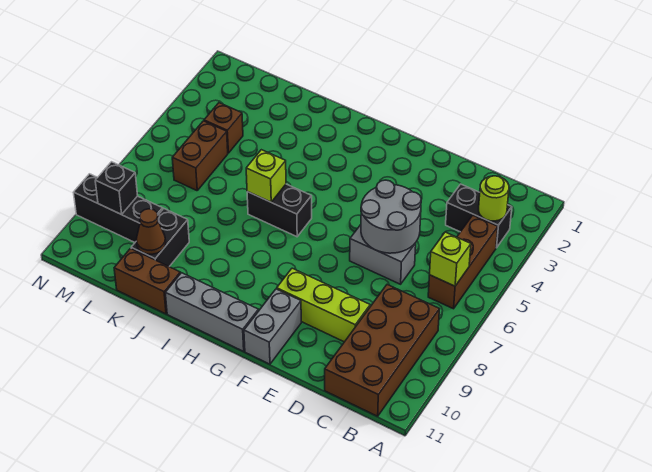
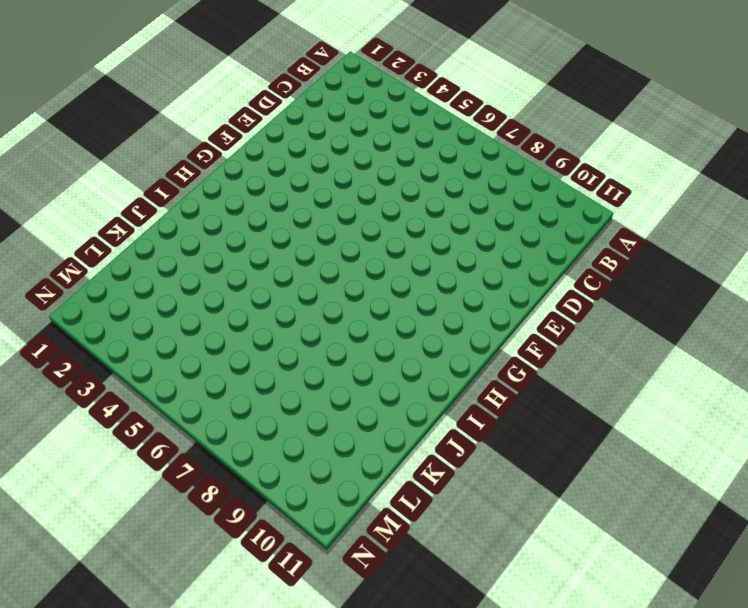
none -> black 1x2 brick [446,184,512,248]
none -> brown 1x3 brick [428,215,498,309]
none -> brown 2x4 brick [325,285,439,416]

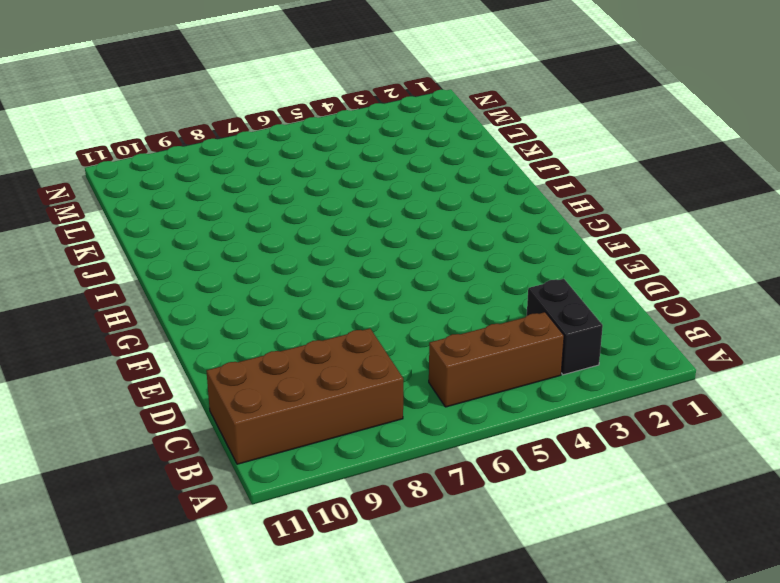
none -> grey 1x2 brick [350,225,416,284]
none -> lime 1x3 brick [277,268,370,342]
none -> grey 1x2 brick [244,289,301,364]

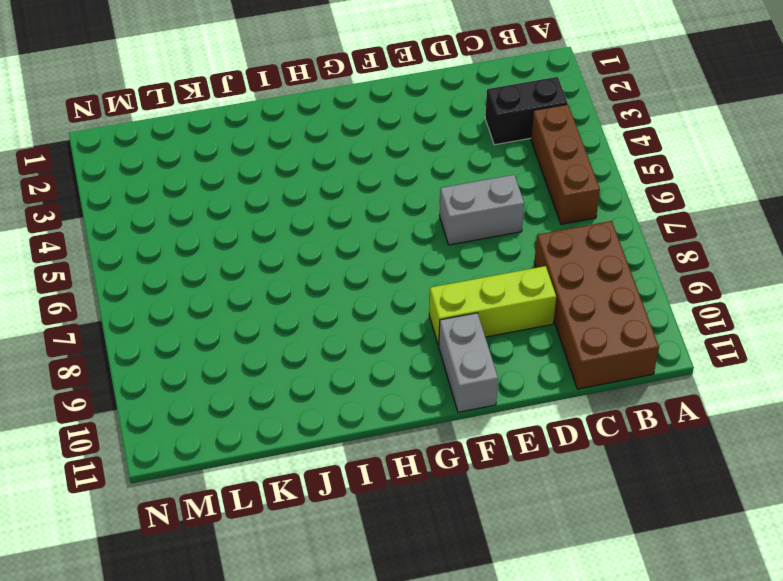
none -> grey 1x3 brick [165,273,258,351]
none -> black 1x2 brick [247,184,312,237]
none -> brown 1x2 brick [114,249,180,314]

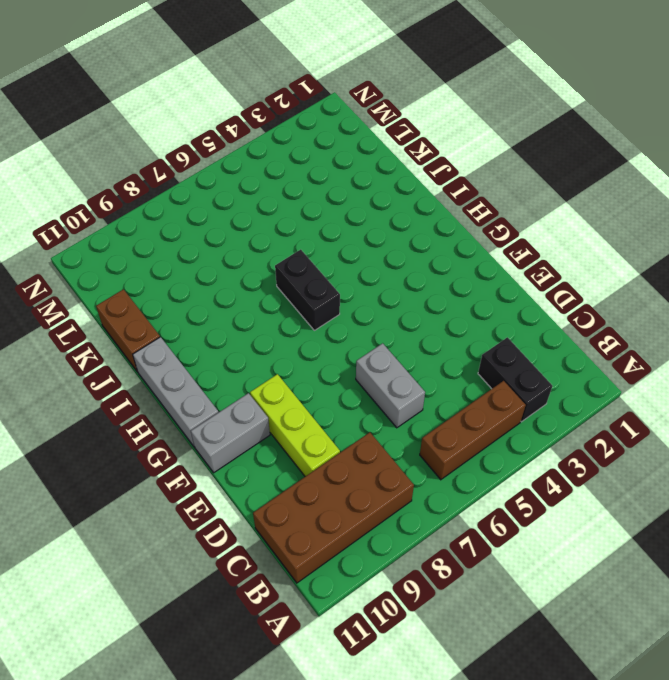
none -> black 1x2 brick [131,209,189,267]
none -> brown 1x1 brick [204,103,243,153]
none -> brown 1x2 brick [172,121,228,191]

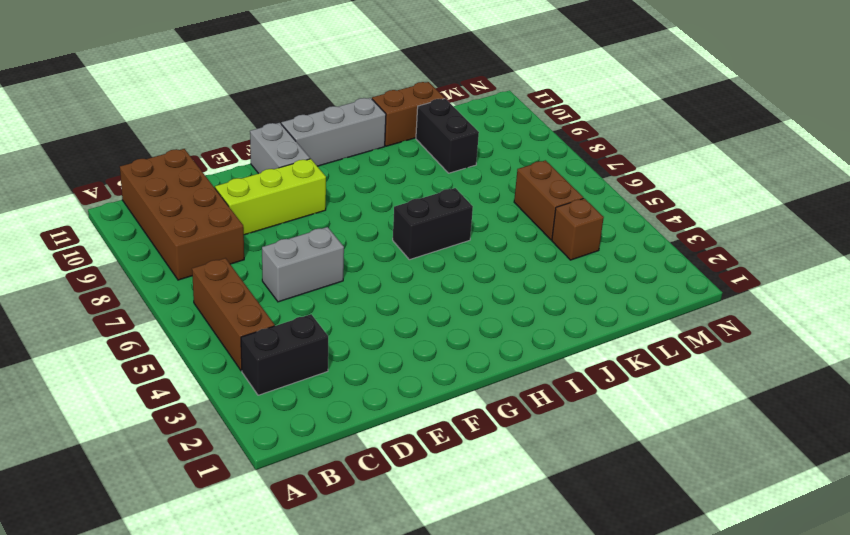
none -> black 1x3 brick [73,174,163,242]
none -> lime 1x1 round brick [479,176,509,221]
none -> lime 1x1 brick [430,232,471,286]

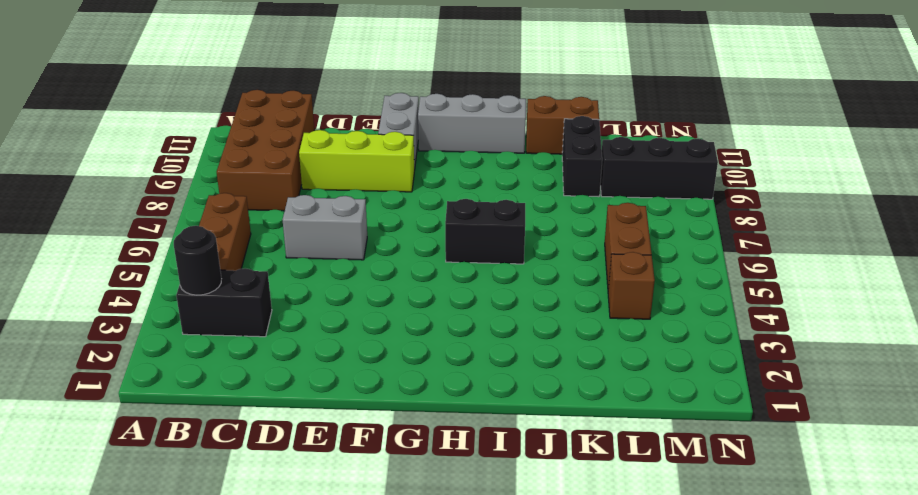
black 1x1 round brick [174,226,221,295] -> lime 1x1 round brick [479,176,509,221]
none -> lime 1x1 brick [430,232,471,286]
none -> grey 2x2 round brick [361,180,421,253]
none -> lime 1x1 brick [246,150,286,202]

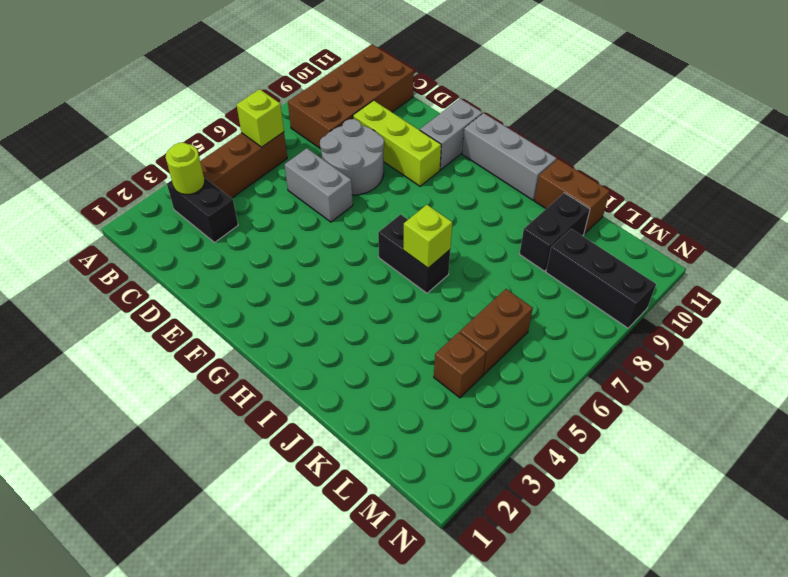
grey 2x2 round brick [320,119,384,195] -> grey 2x2 round brick moved to [361,180,421,253]
none -> brown 1x1 cone [136,209,166,254]
none -> black 1x1 brick [95,162,138,215]

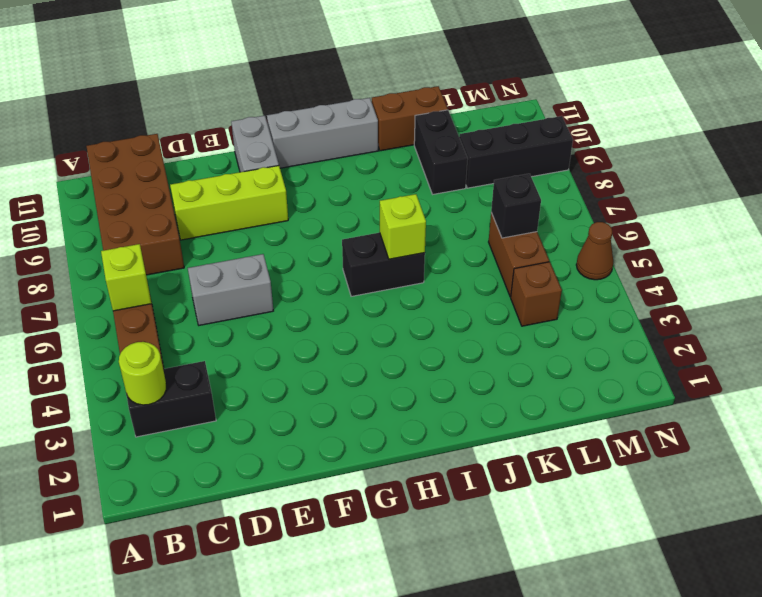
black 1x1 brick [491,174,541,238] -> black 1x1 brick moved to [95,162,138,215]
brown 1x1 cone [576,222,613,280] -> brown 1x1 cone moved to [136,209,166,254]
none -> grey 2x2 round brick [361,180,421,253]

